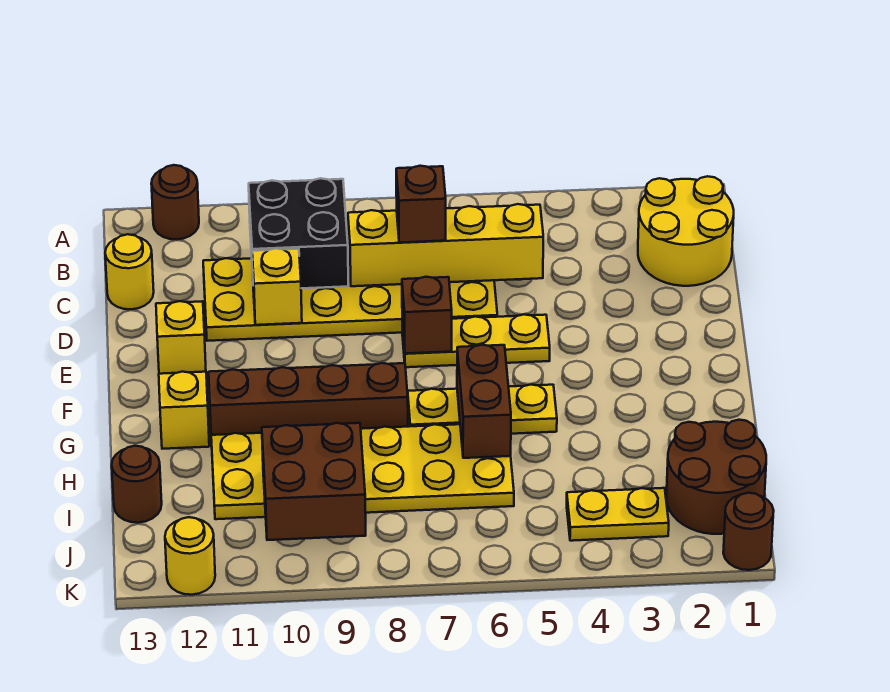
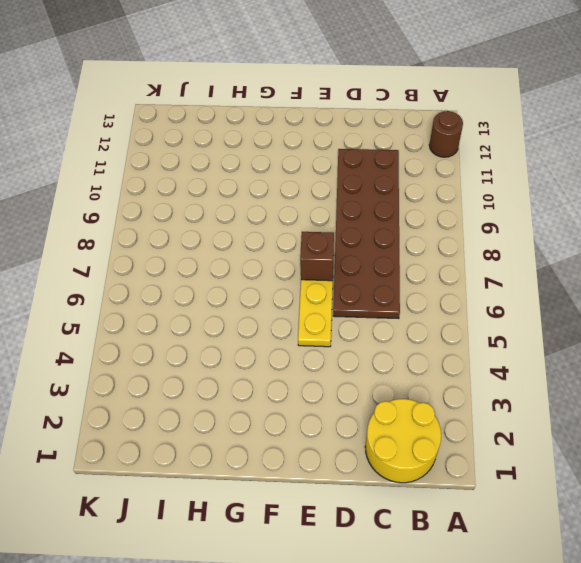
brown 2x6 plate [333,149,400,319] -> yellow 2x6 plate [203,254,497,341]
none -> yellow 1x1 round brick [105,234,154,309]
none -> yellow 1x1 brick [156,301,206,374]
none -> yellow 1x3 plate [408,385,557,434]

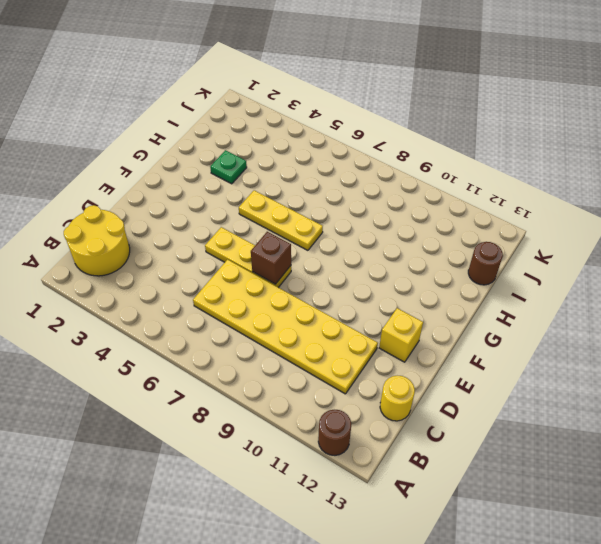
green 1x1 plate [210,150,247,184] -> none
none -> brown 1x4 brick [209,363,408,442]
none -> yellow 1x1 brick [159,372,209,449]
none -> yellow 2x6 plate [211,424,514,519]

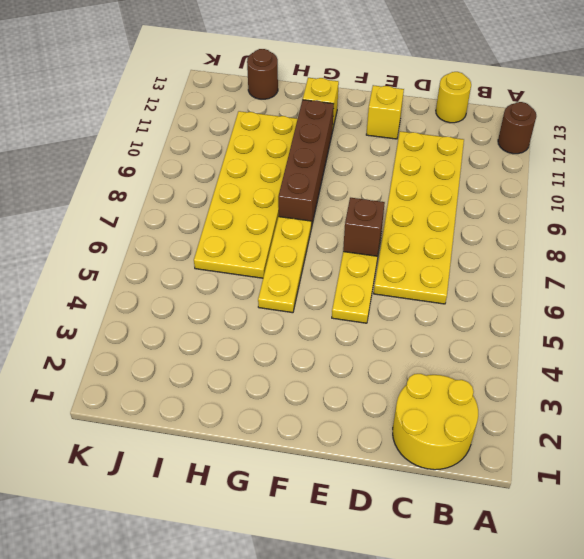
none -> brown 2x2 round brick [666,420,766,534]
none -> yellow 1x2 plate [567,488,669,541]
none -> brown 1x1 round brick [723,493,774,570]

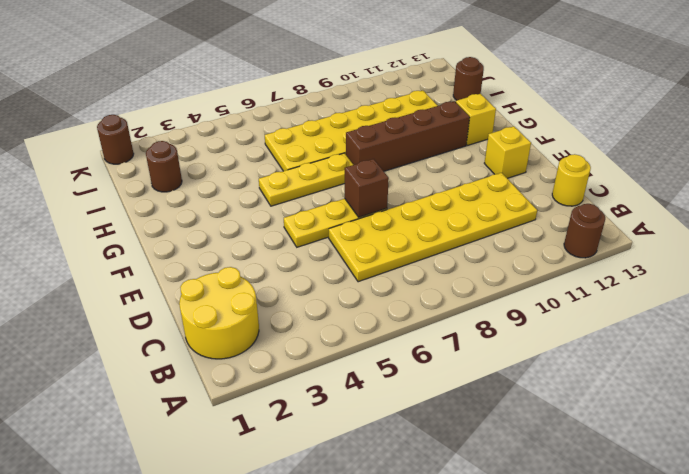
brown 1x1 round brick [146,141,182,192] -> brown 2x2 round brick [666,420,766,534]
none -> yellow 1x2 plate [567,488,669,541]
none -> yellow 1x1 round brick [165,517,215,595]
none -> black 2x2 brick [249,178,348,288]

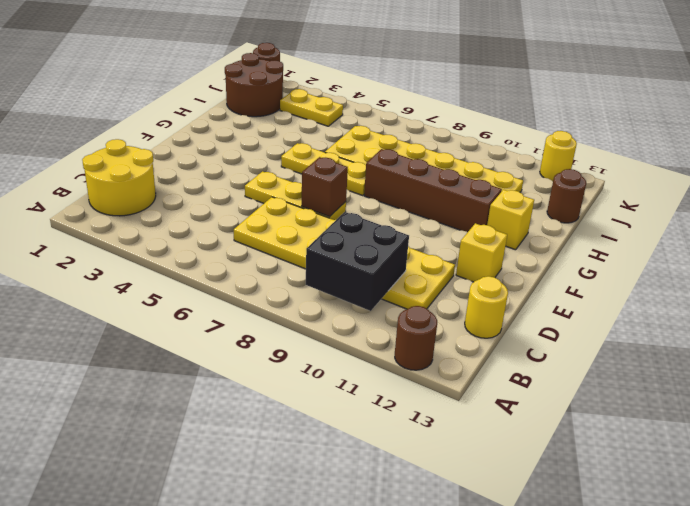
none -> yellow 1x4 brick [348,204,543,286]
none -> yellow 1x1 brick [252,248,302,325]
none -> brown 1x2 brick [457,345,511,458]

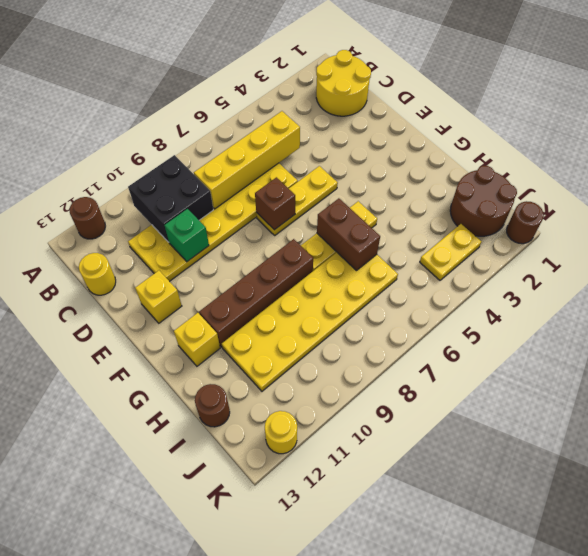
green 1x1 brick [165,209,209,262] -> yellow 1x1 brick [252,248,302,325]
none -> brown 2x2 brick [262,423,366,540]
none -> brown 1x1 brick [396,166,446,243]

